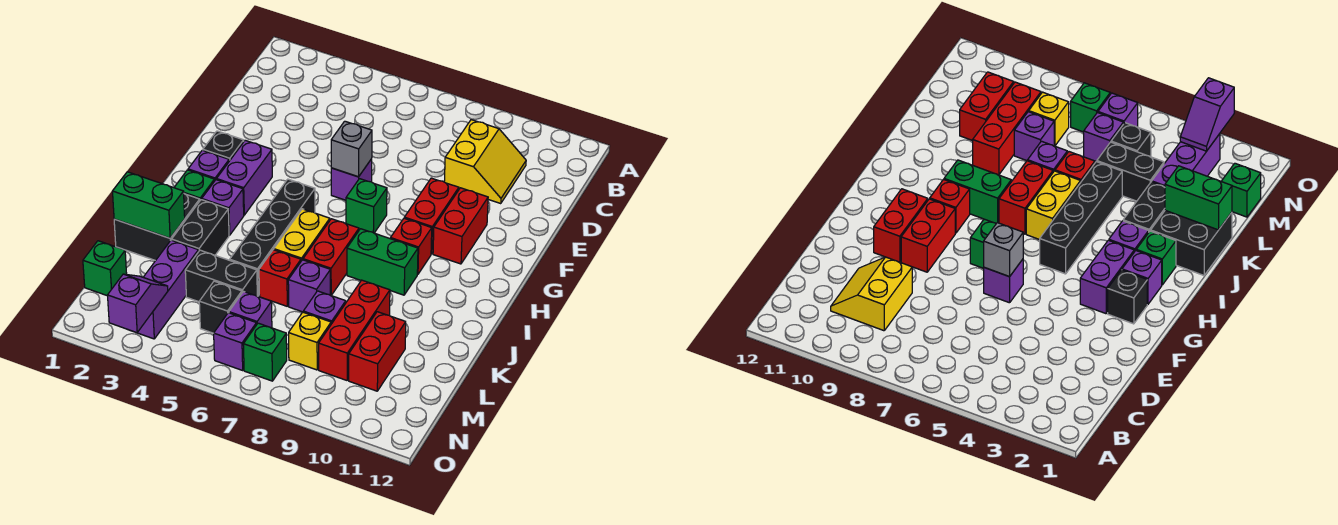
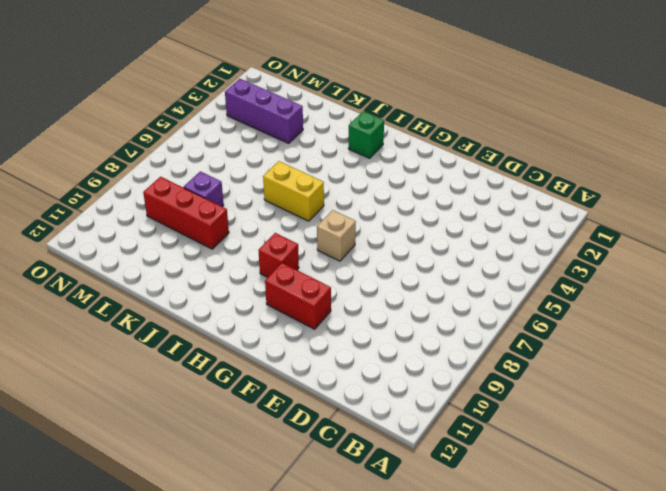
tan 1x1 brick [317,210,356,261] -> green 1x1 brick [346,179,387,233]
none -> yellow 2x2 slope [444,120,526,203]
none -> purple 1x1 brick [331,159,372,200]
none -> red 1x2 brick [404,178,459,254]
none -> black 1x1 brick [203,131,244,161]

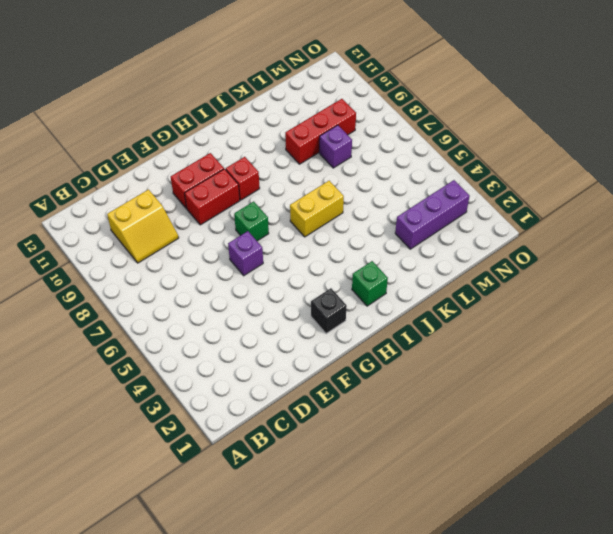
yellow 2x2 slope [107,190,179,263] -> yellow 2x2 slope turned to [444,120,526,203]
none -> purple 1x2 brick [217,140,272,215]
none -> purple 1x1 brick [188,150,229,180]
none -> black 1x4 brick [230,179,315,296]
none -> purple 1x1 brick [202,180,244,235]

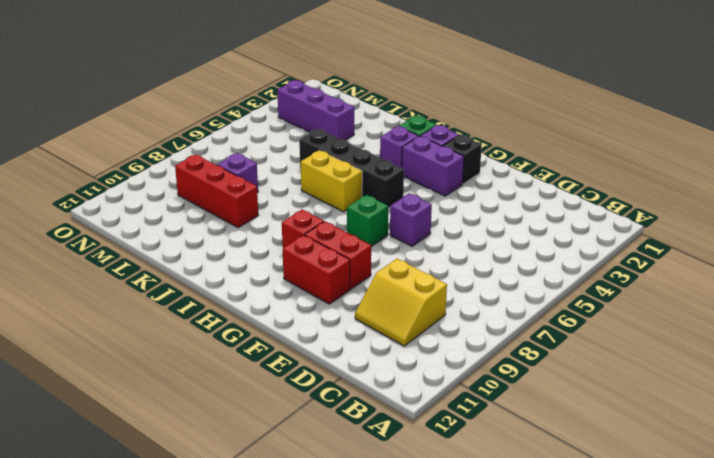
none -> red 1x2 brick [303,219,359,295]
none -> green 1x2 brick [347,229,418,295]
none -> black 2x2 brick [114,194,200,261]
none -> black 1x2 brick [172,200,229,255]

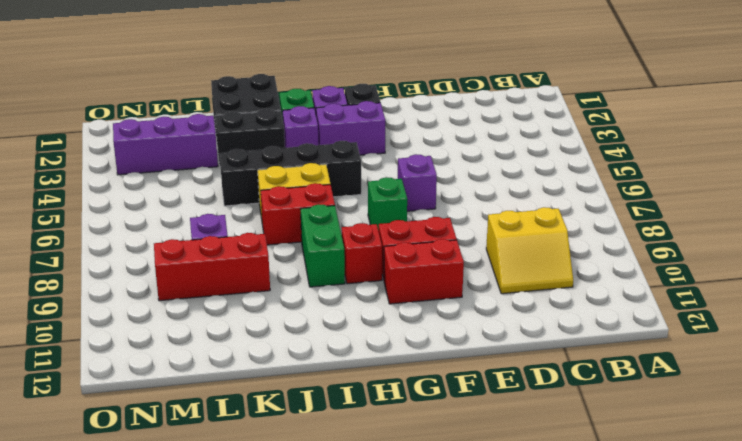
none -> red 1x1 brick [259,250,301,306]
none -> purple 1x1 brick [288,260,330,312]
none -> black 1x2 brick [185,250,257,302]
none -> red 1x2 brick [349,312,406,391]

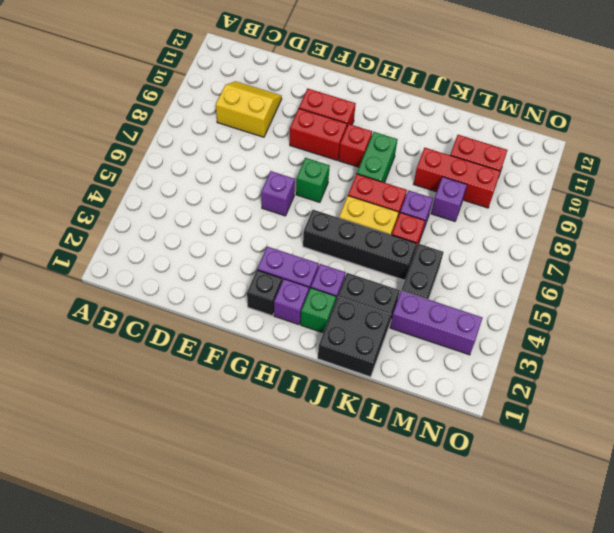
none -> green 1x1 brick [83,241,127,296]
none -> black 1x1 brick [199,281,242,333]
none -> purple 1x1 brick [229,292,272,328]
none -> yellow 1x1 brick [289,312,331,370]

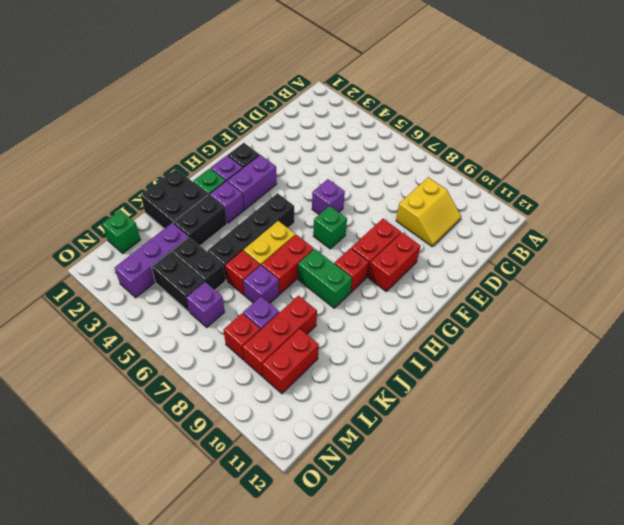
black 1x2 brick [152,252,204,312] -> black 1x1 brick [199,281,242,333]
red 1x1 brick [223,314,260,360] -> yellow 1x1 brick [289,312,331,370]
none -> purple 1x1 brick [214,313,257,370]
none -> green 1x1 brick [243,323,287,381]
none -> grey 1x1 brick [331,121,372,177]
none -> green 1x2 brick [113,172,185,238]

